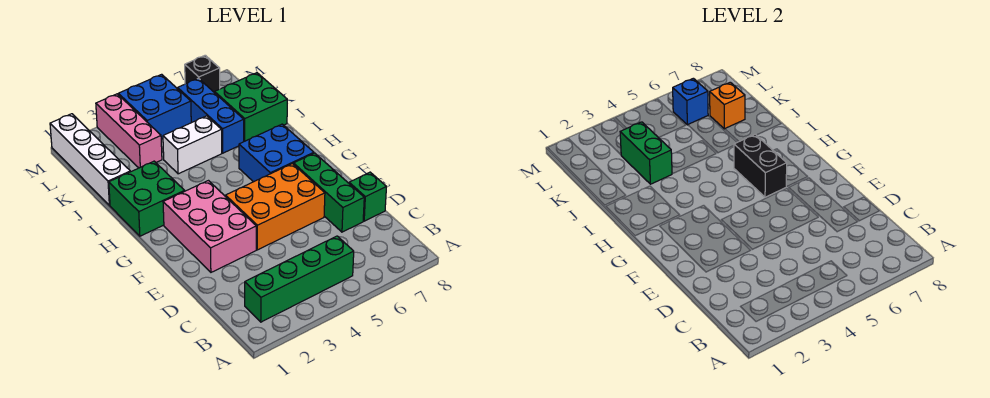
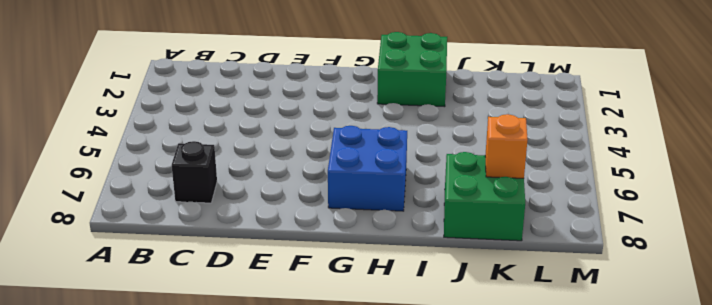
black 1x1 brick [172,141,217,203] -> black 1x1 brick moved to [185,55,220,93]
none -> green 1x4 brick [245,236,354,322]
none -> green 1x3 brick [294,153,364,232]
none -> green 1x1 brick [349,172,386,221]

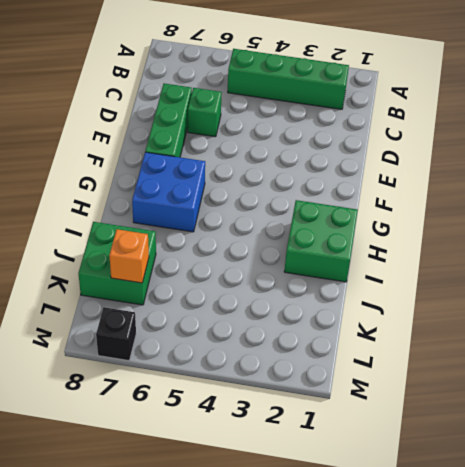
green 1x1 brick [188,88,222,137] -> green 1x1 brick moved to [349,172,386,221]
none -> pink 2x3 brick [163,181,256,272]
none -> orange 2x3 brick [226,164,325,250]
none -> white 1x4 brick [50,114,130,206]

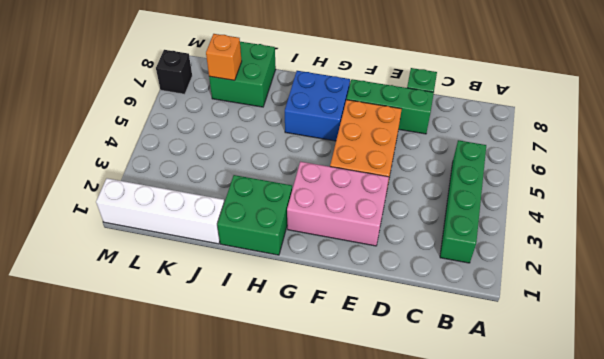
none -> white 1x2 brick [163,116,222,174]
none -> blue 1x3 brick [178,78,244,153]
none -> pink 1x3 brick [96,94,162,168]

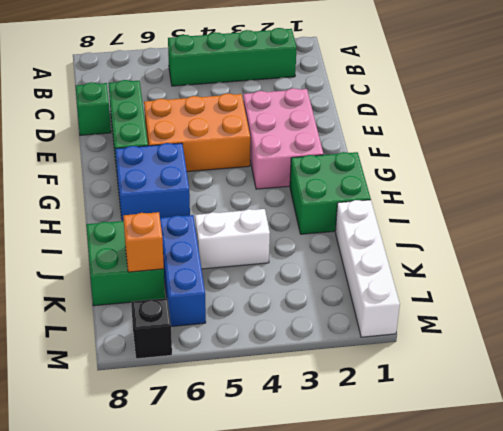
none -> pink 1x3 brick [96,94,162,168]
none -> blue 2x2 brick [118,74,191,139]
none -> black 1x2 brick [734,134,787,197]

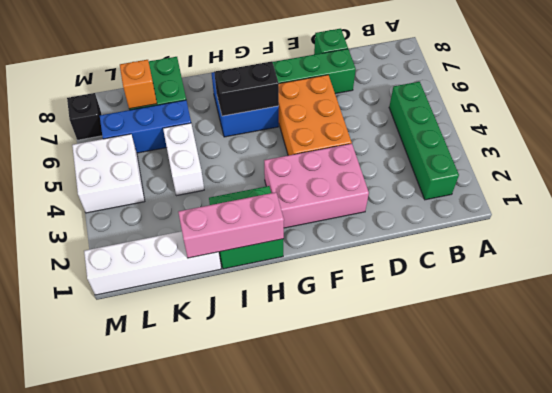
pink 1x3 brick [178,192,284,258] -> pink 1x3 brick moved to [96,94,162,168]
white 2x2 brick [72,134,145,213] -> blue 2x2 brick [118,74,191,139]
none -> green 1x2 brick [620,122,672,184]
none -> blue 1x1 brick [672,78,708,125]

